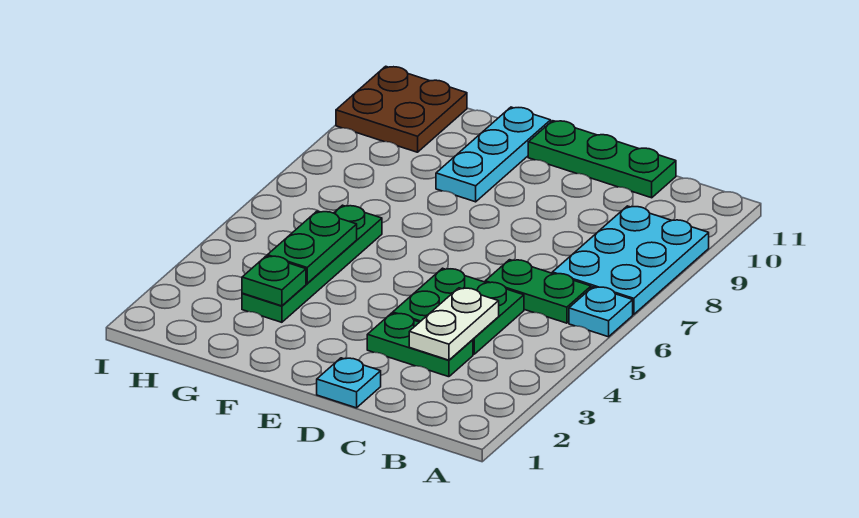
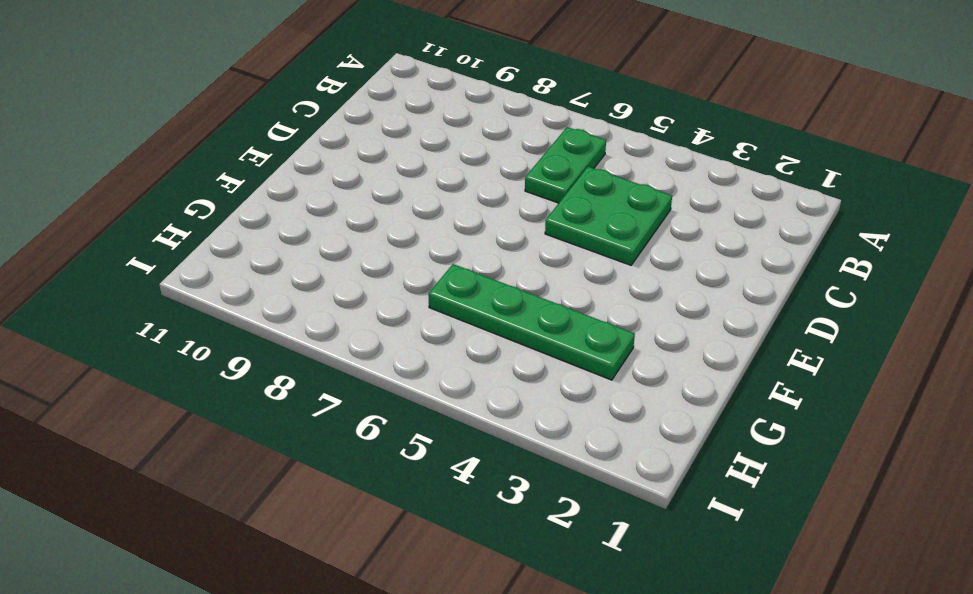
none -> cyan 1x1 plate [569,287,633,337]
none -> cyan 2x3 plate [552,206,709,314]
none -> green 1x2 plate [367,313,473,377]

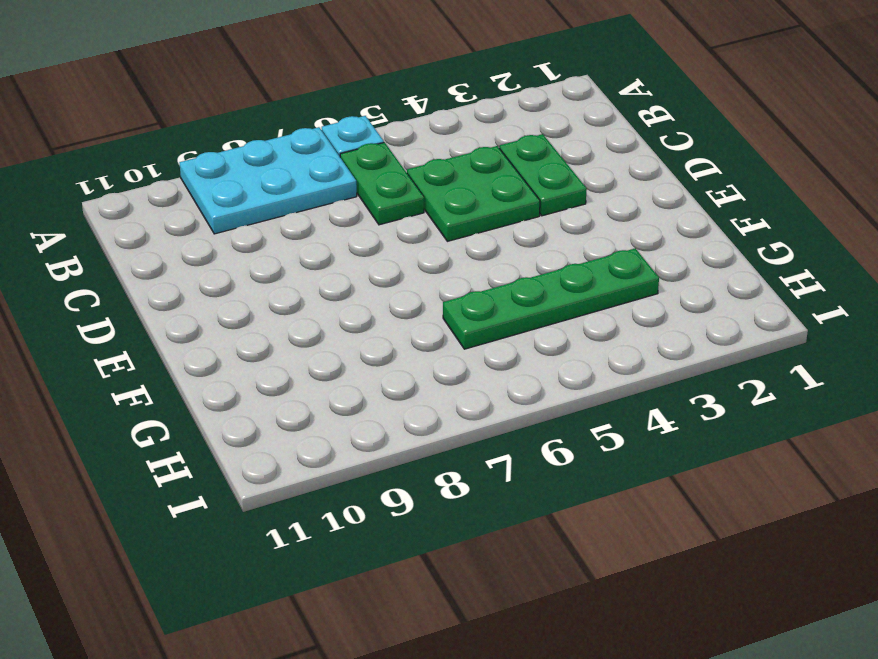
none -> green 1x3 plate [528,121,676,198]
none -> cyan 1x1 plate [317,358,381,408]
none -> cyan 1x3 plate [436,107,551,202]

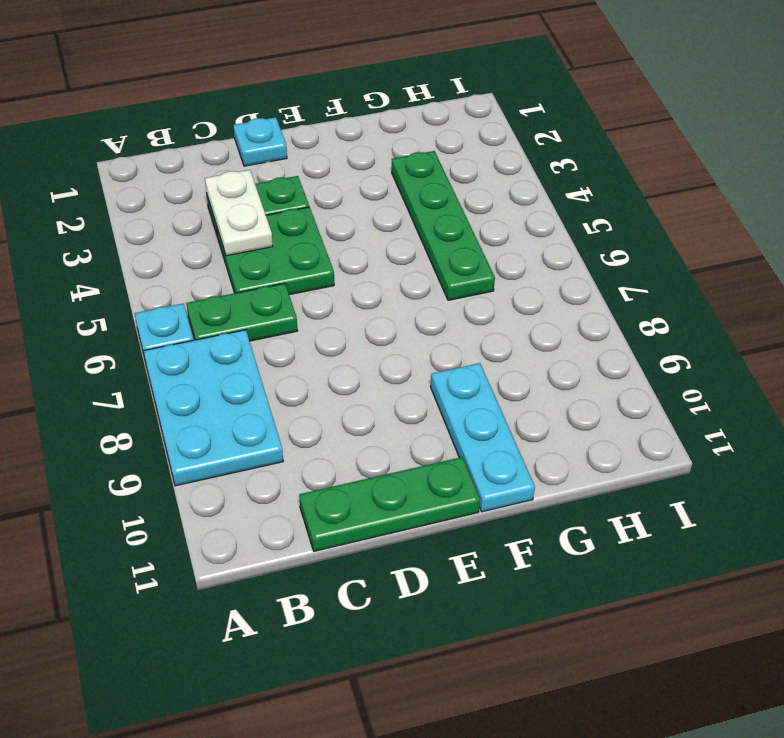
none -> brown 2x2 plate [336,66,467,152]
none -> green 1x1 plate [242,256,306,306]
none -> green 1x2 plate [267,211,357,283]

